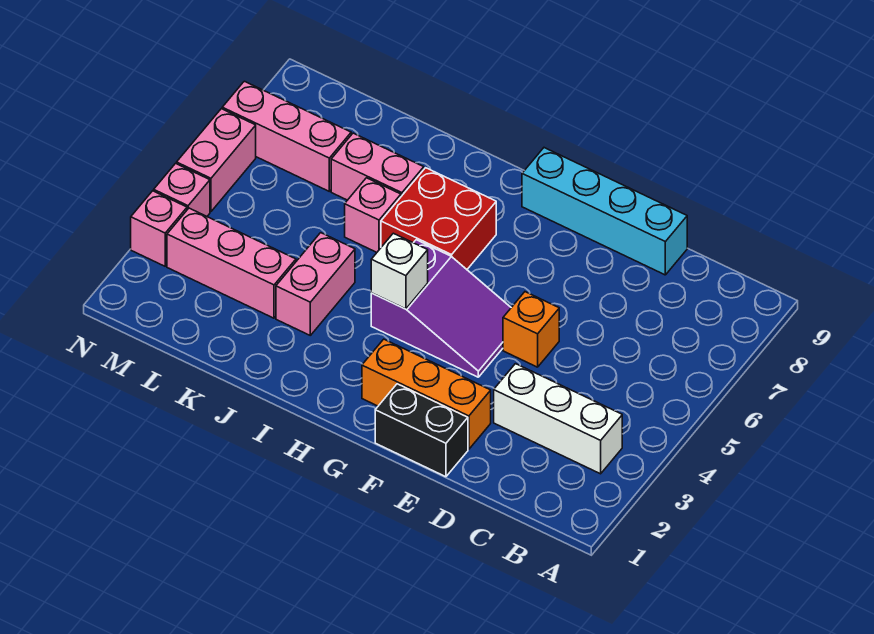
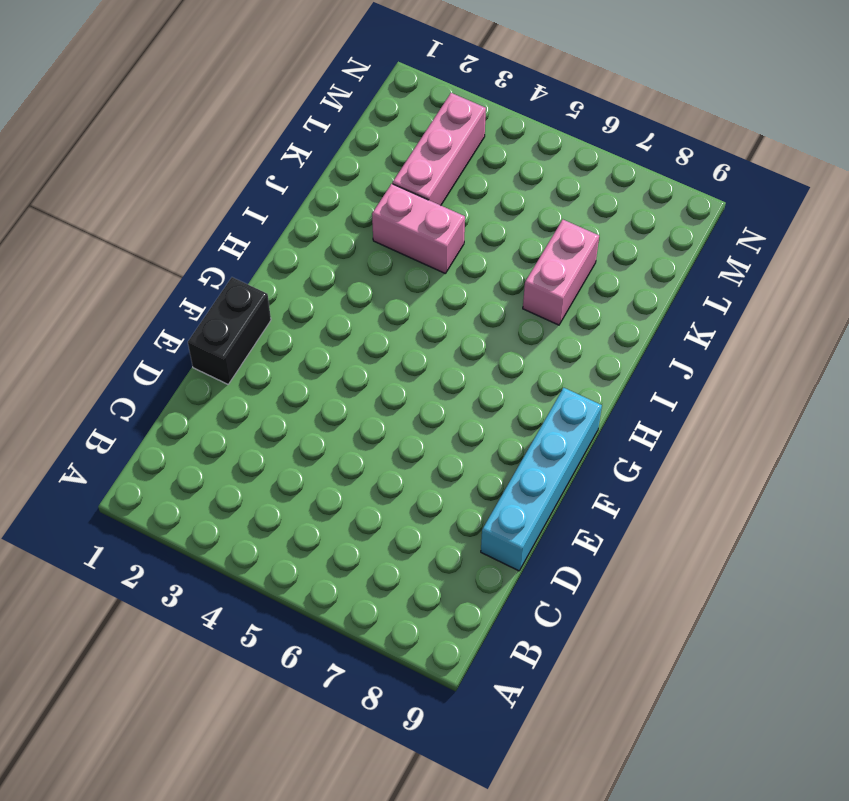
none -> white 1x3 brick [494,364,622,474]
none -> orange 1x3 brick [362,339,491,449]
none -> orange 1x1 brick [503,292,559,367]

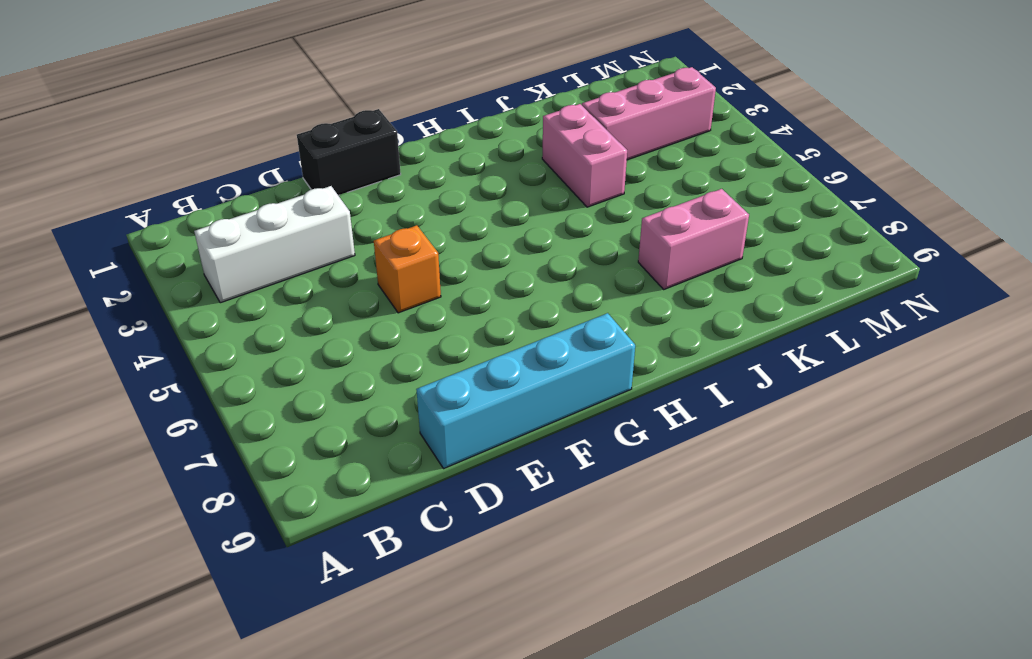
none -> orange 1x3 brick [362,339,491,449]
none -> purple 2x3 slope [371,240,511,377]
none -> red 2x2 brick [381,168,496,269]

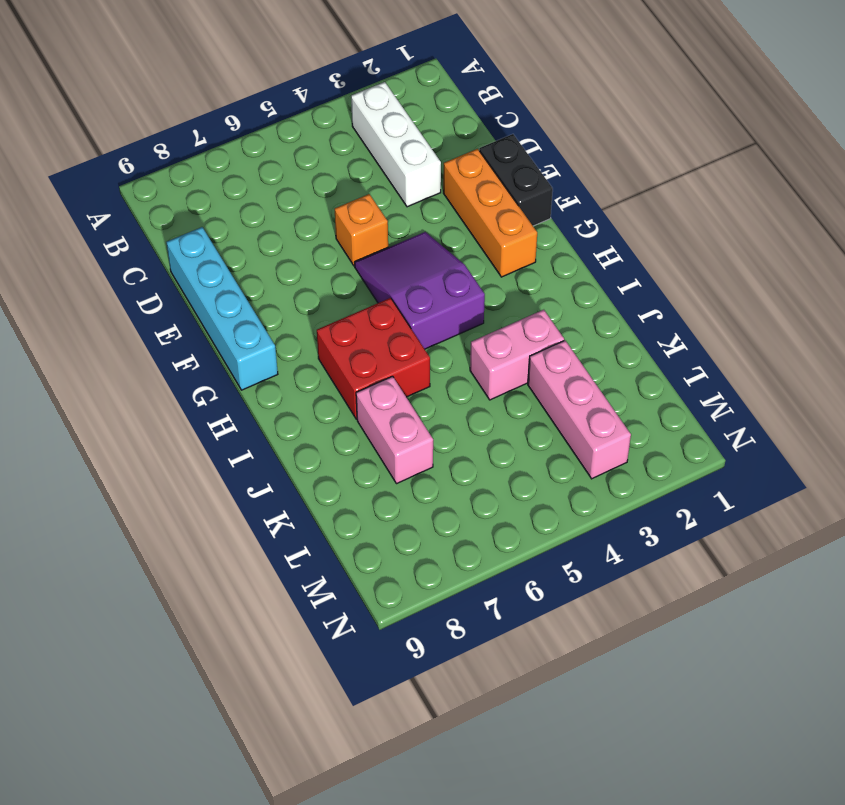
none -> pink 1x1 brick [345,178,401,252]
none -> pink 1x3 brick [222,81,351,191]
none -> pink 1x1 brick [131,191,187,266]

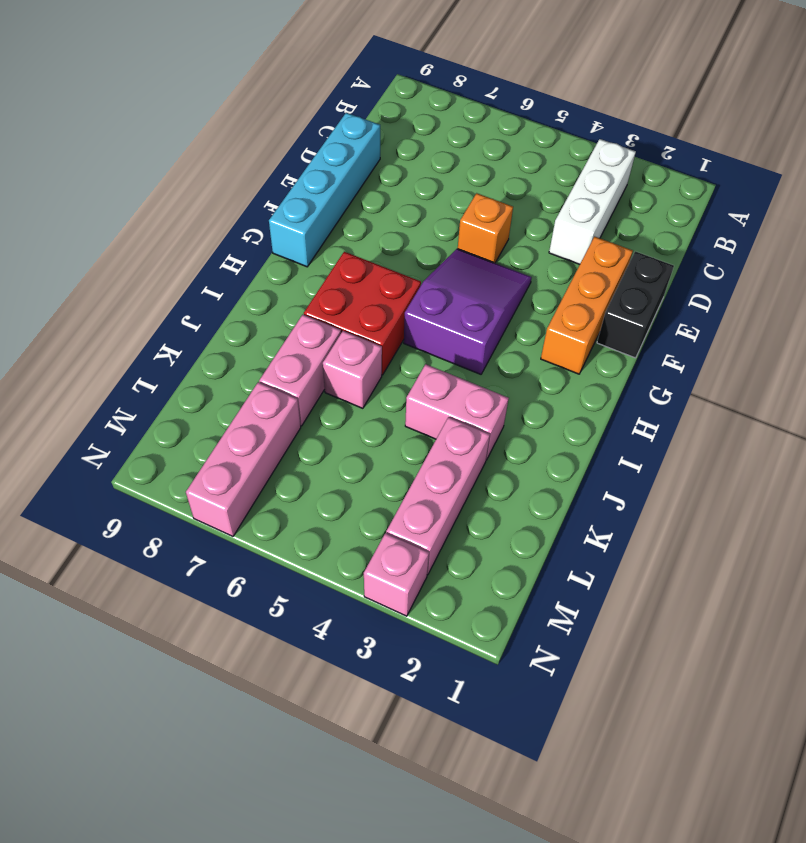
none -> pink 1x1 brick [154,163,210,216]
none -> pink 1x2 brick [177,109,256,212]
none -> white 1x1 brick [371,233,428,309]

